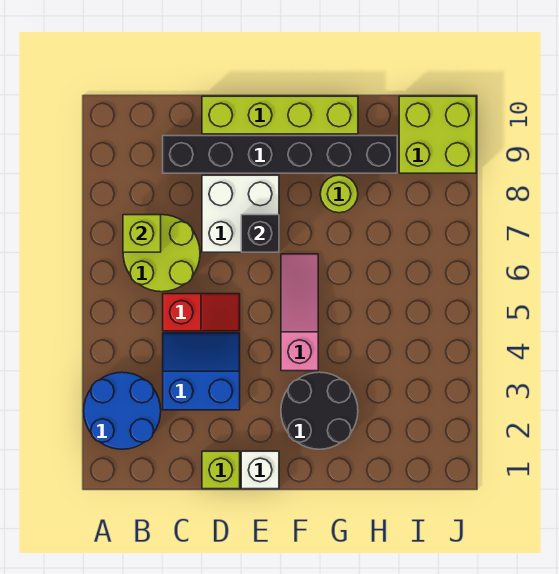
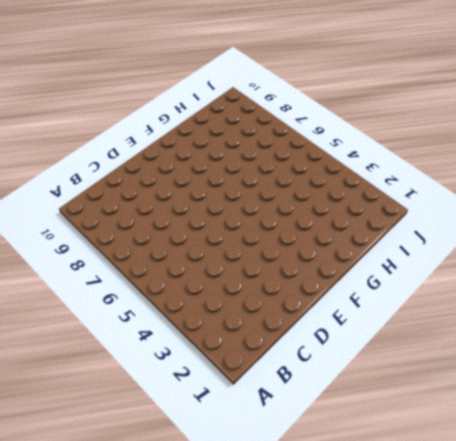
none -> blue 2x2 round brick [84,372,161,449]
none -> lime 2x2 round brick [123,215,200,292]
none -> blue 2x2 slope [163,333,240,410]

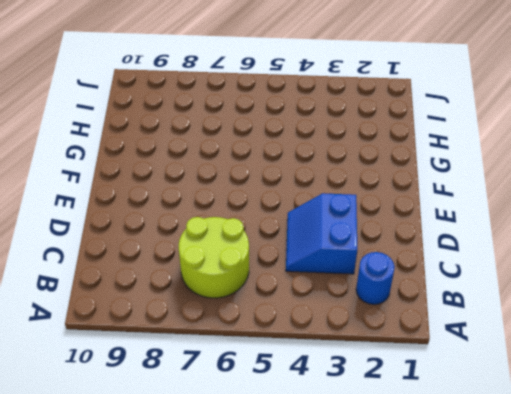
blue 1x1 round brick [356,252,395,304] -> blue 2x2 round brick [84,372,161,449]
none -> red 1x2 slope [163,294,240,331]
none -> black 1x6 brick [163,136,397,173]
none -> lime 1x1 brick [202,451,240,489]

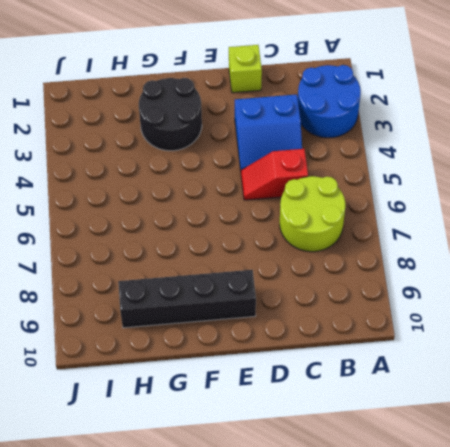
black 1x4 brick [118,270,256,328] -> black 1x6 brick [163,136,397,173]
none -> white 2x2 brick [202,175,279,252]
none -> lime 1x4 brick [202,96,358,134]
none -> white 1x1 brick [241,451,279,489]

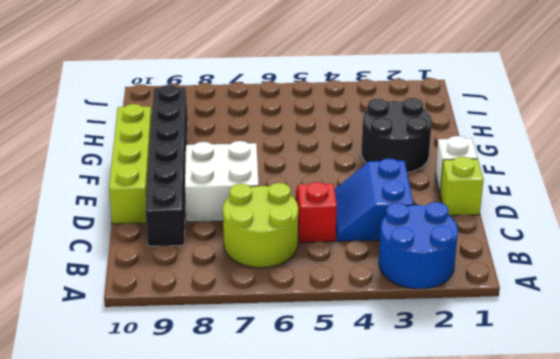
none -> pink 1x3 slope [281,254,318,371]
none -> lime 1x1 round brick [320,175,358,213]
none -> lime 2x2 brick [399,96,476,173]

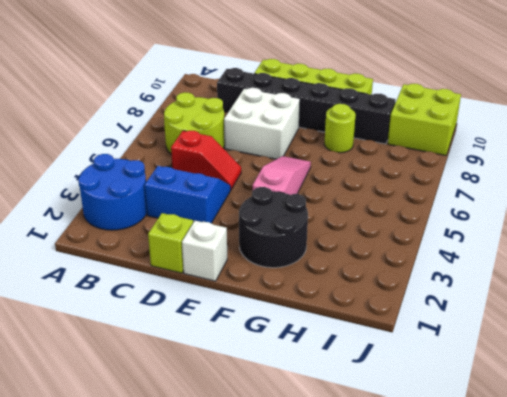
none -> lime 1x1 brick [123,215,161,252]
none -> black 1x1 brick [241,215,279,252]

